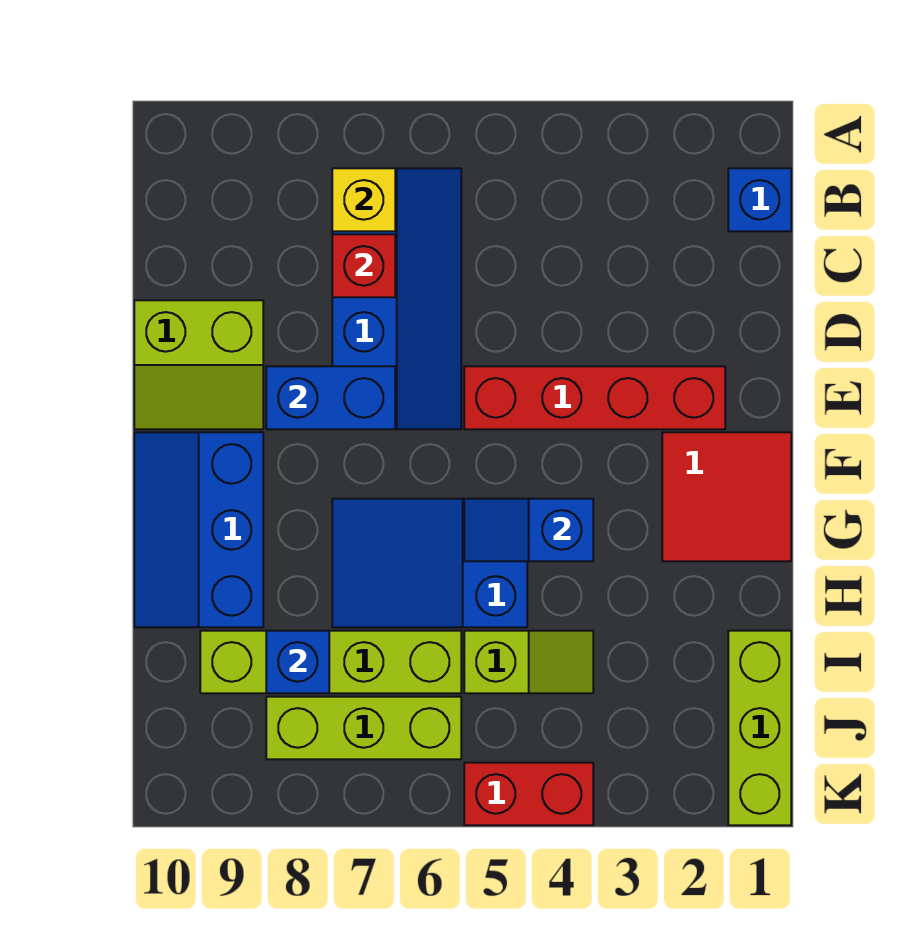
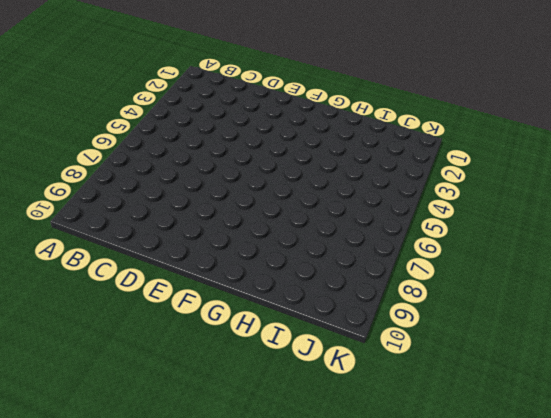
none -> blue 1x1 brick [728,168,791,231]
none -> blue 2x4 slope [332,168,461,429]
none -> lime 2x2 slope [134,300,263,429]

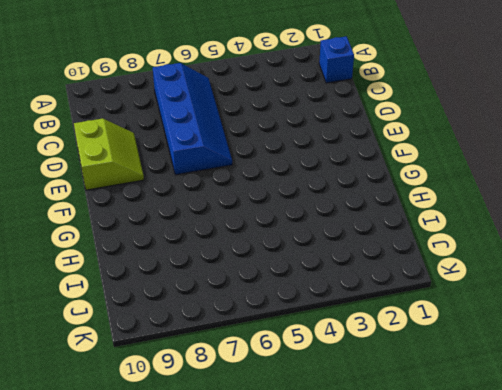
lime 2x2 slope [74,118,144,190] -> lime 2x2 slope turned to [134,300,263,429]
none -> red 1x4 brick [464,366,725,429]
none -> red 2x2 tile [662,432,791,561]
none -> blue 2x3 slope [134,432,263,627]

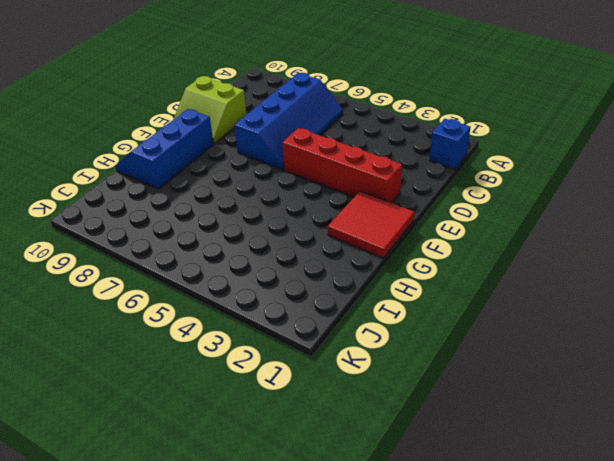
none -> blue 2x3 slope [332,499,527,627]
none -> lime 1x3 brick [728,631,791,825]
none -> lime 1x2 slope [464,631,593,693]

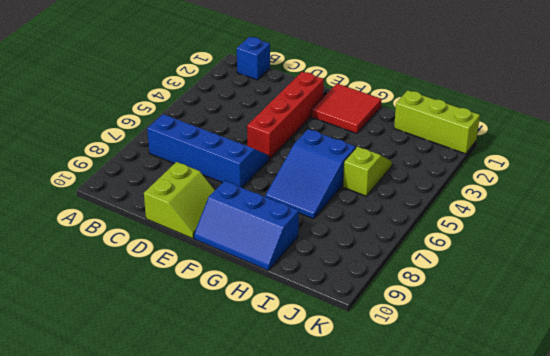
none -> lime 1x4 brick [200,631,461,693]
none -> lime 1x3 brick [266,697,461,759]
none -> red 1x2 brick [464,763,593,825]

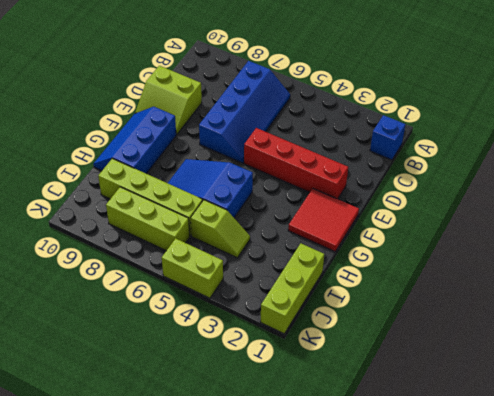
lime 1x2 brick [162,238,223,298] -> red 1x2 brick [464,763,593,825]
none -> yellow 1x1 brick [332,168,395,231]
none -> red 1x1 brick [332,234,395,297]
none -> blue 1x2 brick [266,366,395,429]

